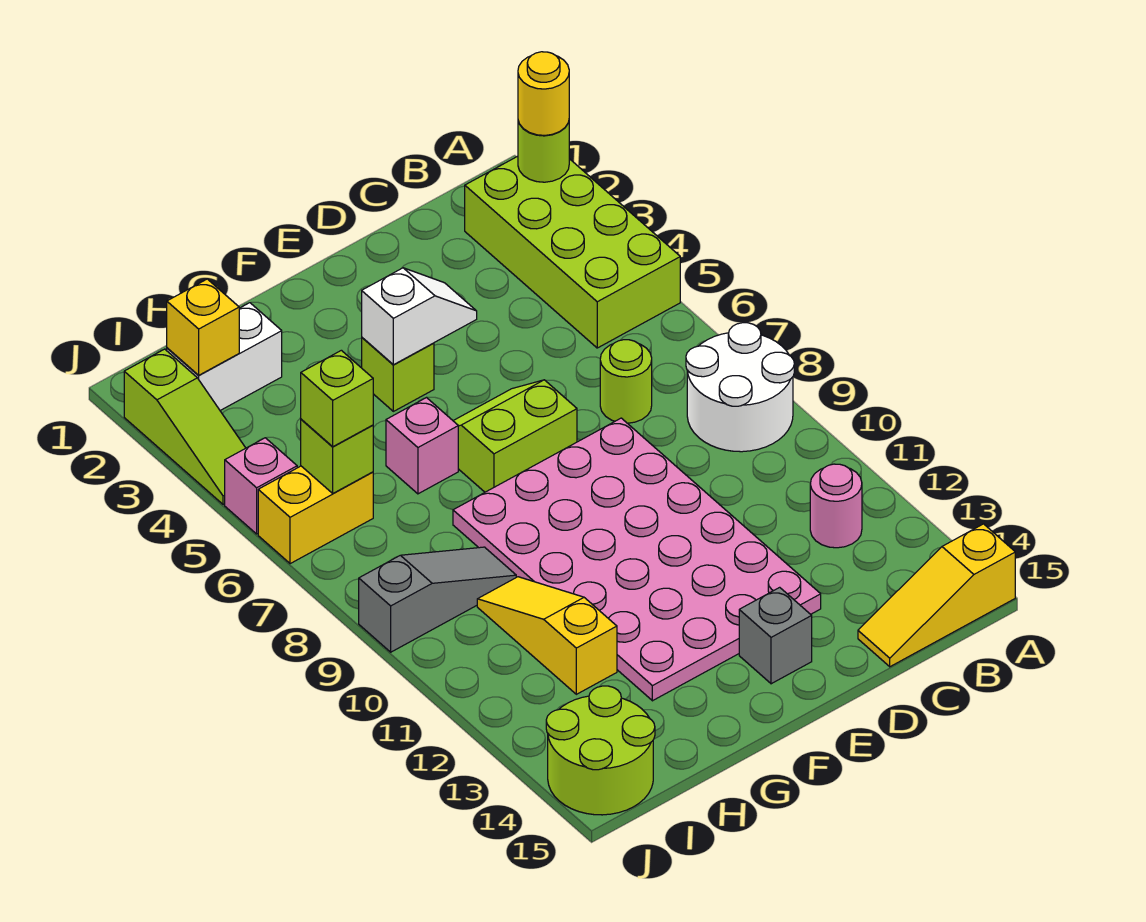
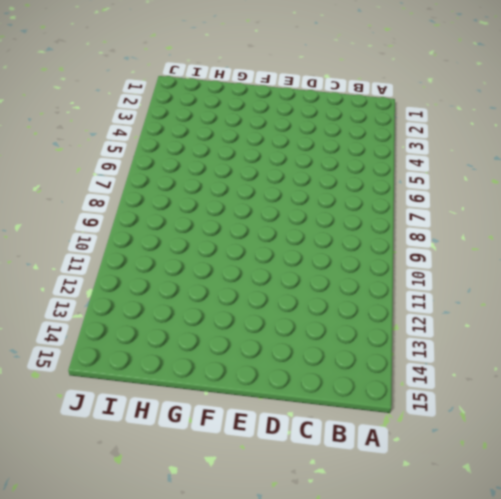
none -> lime 2x4 brick [465,156,680,348]
none -> white 2x2 round brick [686,323,794,452]
none -> yellow 1x3 slope [858,524,1015,667]

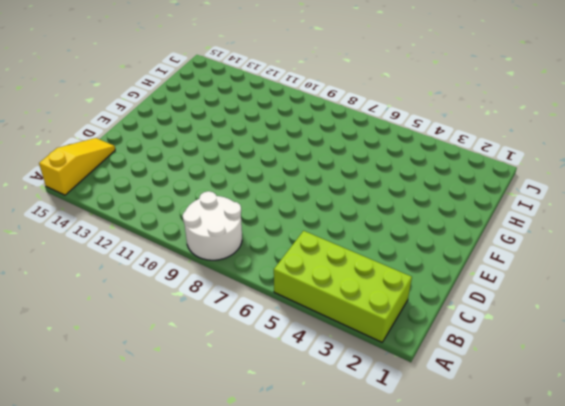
none -> pink 1x1 round brick [810,464,862,548]
none -> lime 1x1 round brick [600,340,652,423]
none -> pink 4x6 plate [453,418,821,701]

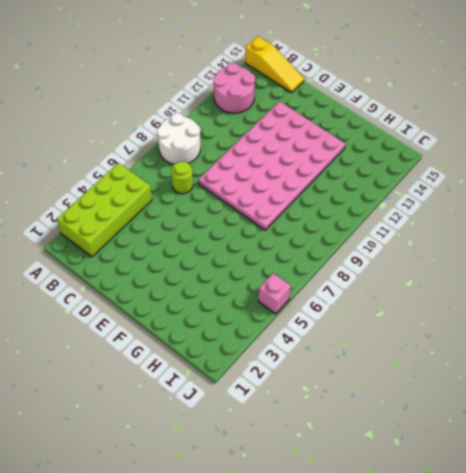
pink 2x2 round brick [213,63,255,113] -> pink 1x1 round brick [810,464,862,548]
none -> lime 2x2 slope [453,380,577,492]
none -> grey 1x1 brick [739,587,812,684]
none -> lime 1x1 brick [362,338,434,411]

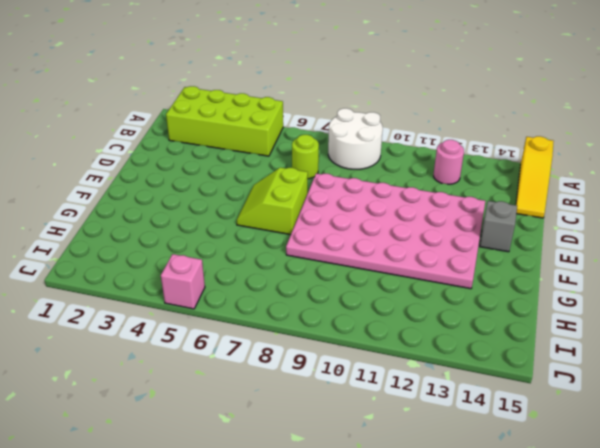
none -> lime 1x1 brick [362,338,434,411]
none -> pink 1x1 brick [386,398,458,494]
none -> white 1x2 brick [167,303,282,410]

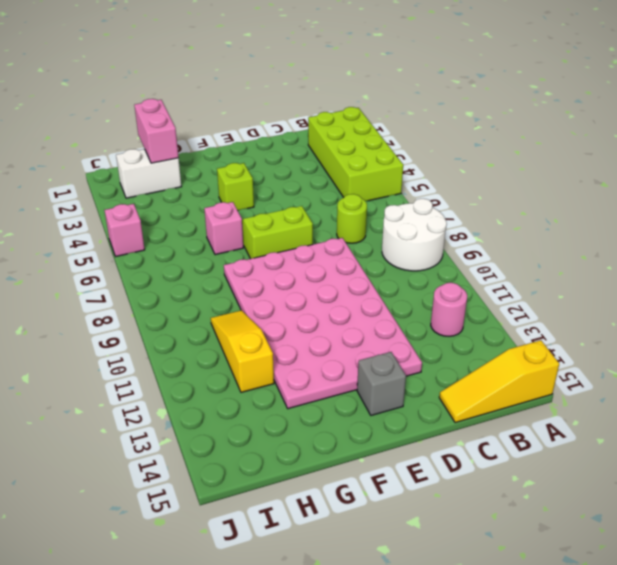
pink 1x2 brick [134,99,179,163] -> none
none -> grey 1x3 slope [359,547,516,652]
none -> yellow 1x2 brick [258,466,373,564]
none -> lime 2x2 round brick [546,686,655,815]

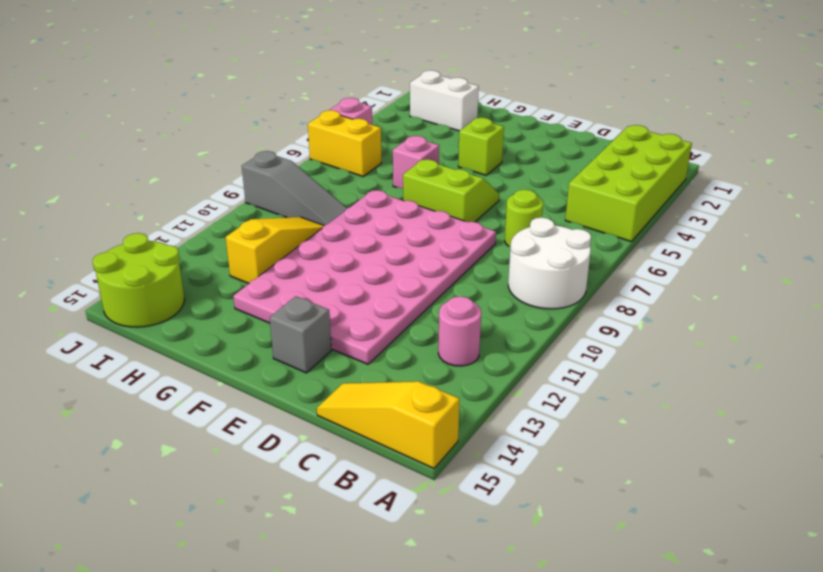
none -> lime 1x3 slope [124,349,245,505]
none -> lime 1x1 round brick [518,121,569,182]
none -> white 1x2 slope [362,268,477,365]

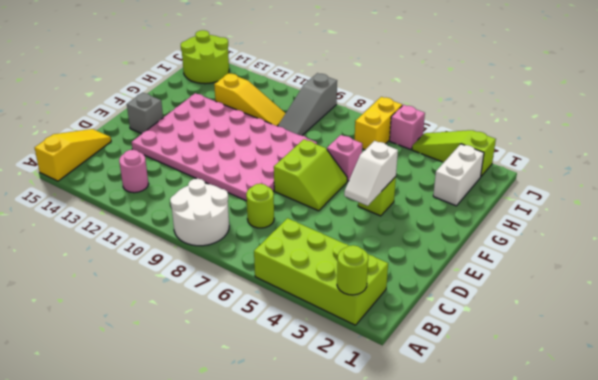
none -> yellow 1x1 brick [167,279,239,375]
none -> lime 1x1 brick [301,419,373,493]
none -> yellow 1x1 round brick [518,52,569,135]

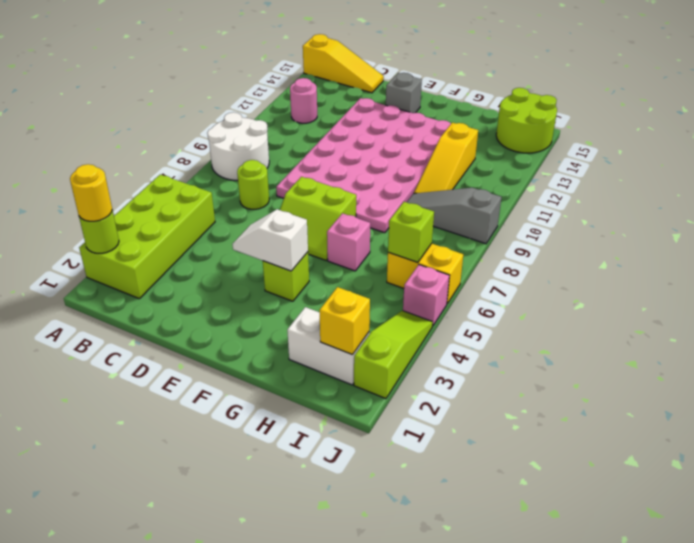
none -> lime 1x1 brick [301,350,373,447]

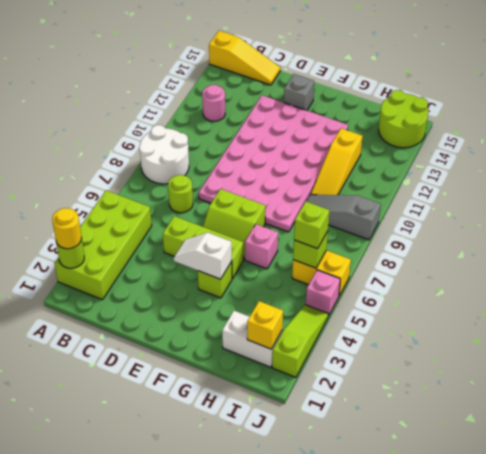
lime 1x3 brick [163,216,243,279] -> none

